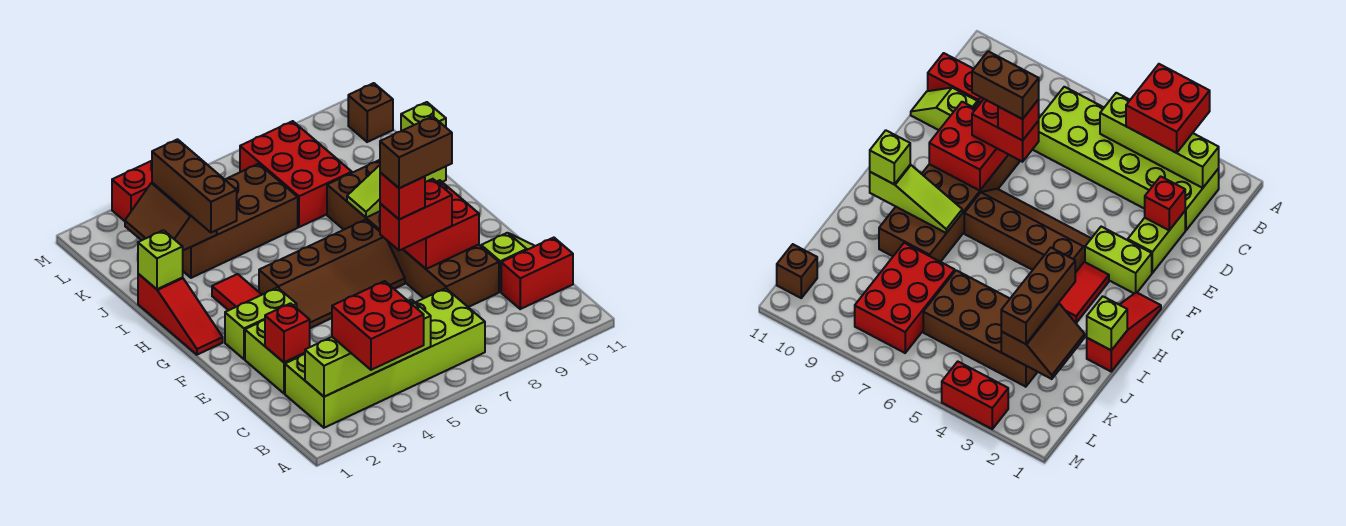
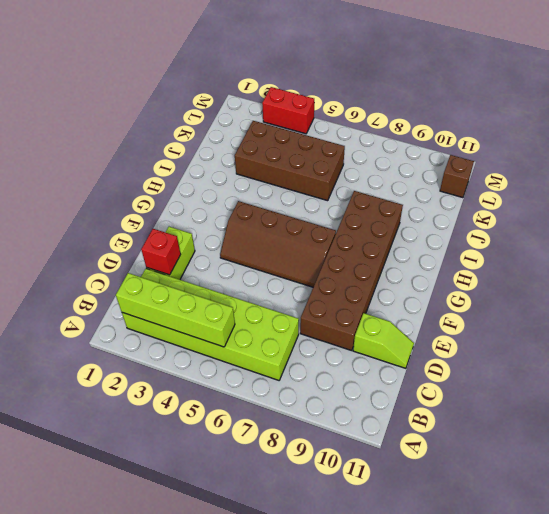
none -> red 1x2 brick [501,238,573,309]
none -> lime 1x2 brick [225,288,297,359]
none -> red 1x3 slope [138,274,223,355]

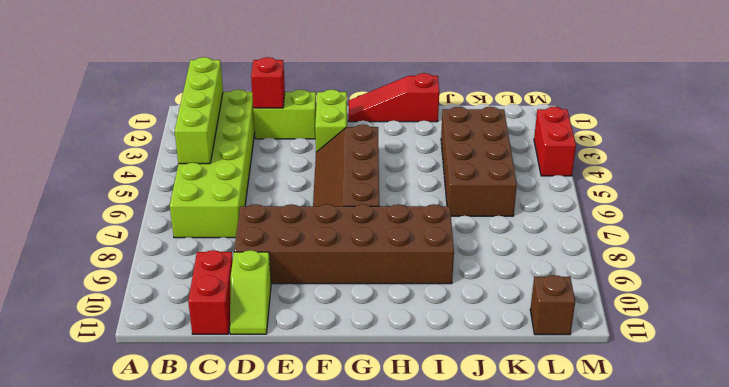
none -> red 1x2 tile [212,274,262,310]
none -> red 2x3 brick [240,121,352,227]
none -> red 2x2 brick [403,180,479,269]

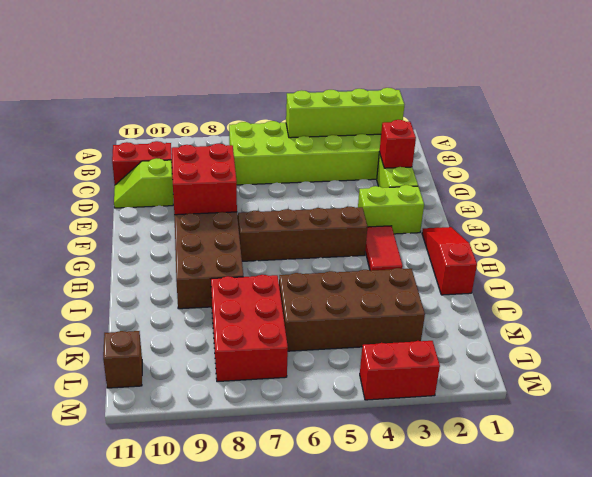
none -> lime 1x3 slope [347,165,446,218]
none -> lime 1x1 brick [138,230,183,289]
none -> brown 2x2 slope [125,183,217,250]

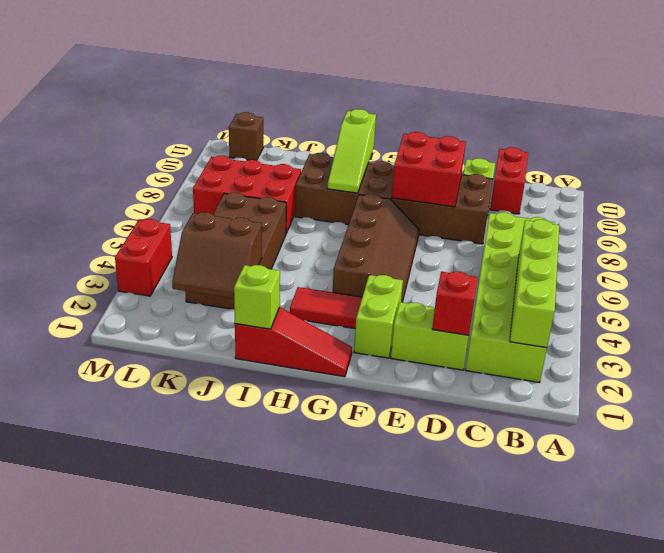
none -> red 2x2 brick [332,281,424,370]
none -> red 1x2 brick [380,179,452,251]
none -> lime 1x1 brick [401,102,446,131]

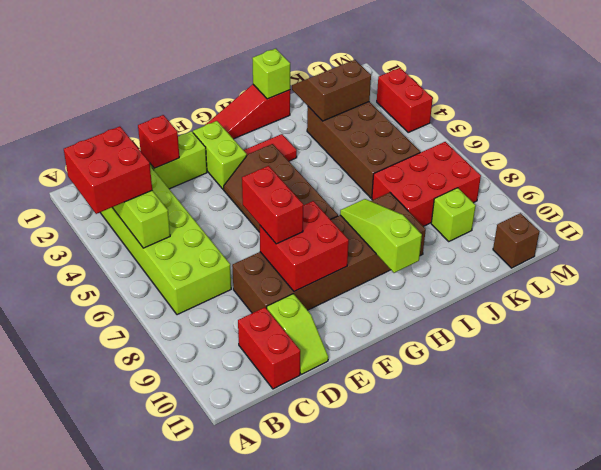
lime 1x1 brick [431,188,476,241] -> lime 1x1 brick moved to [401,102,446,131]
none -> brown 1x3 brick [152,139,237,233]
none -> red 1x1 brick [380,173,425,219]
none -> brown 1x2 brick [380,116,452,188]

